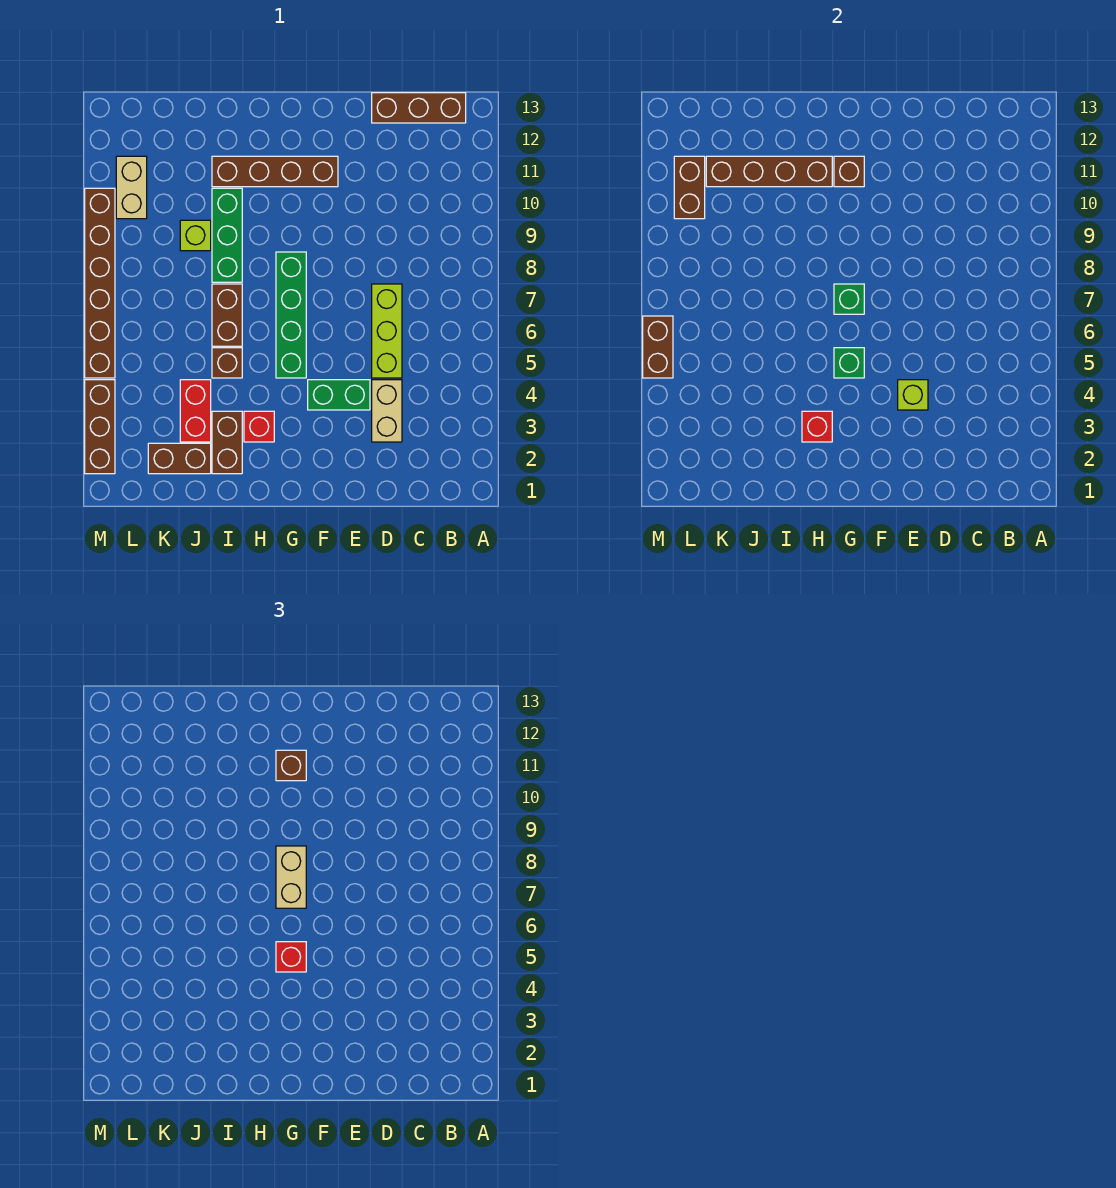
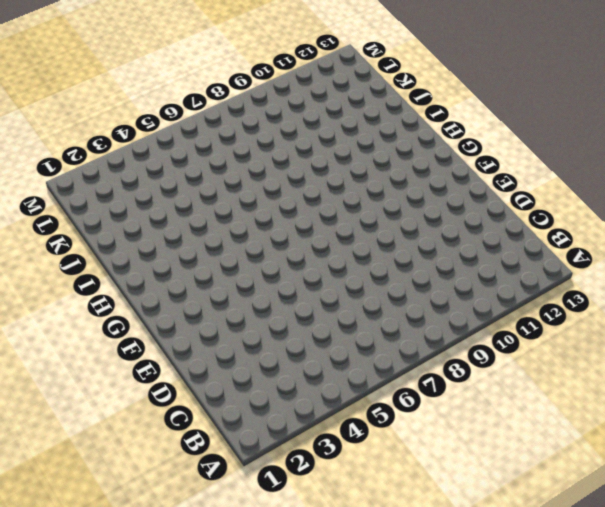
none -> brown 1x3 brick [372,93,466,123]
none -> tan 1x2 brick [372,380,402,442]
none -> lime 1x3 brick [372,284,402,378]

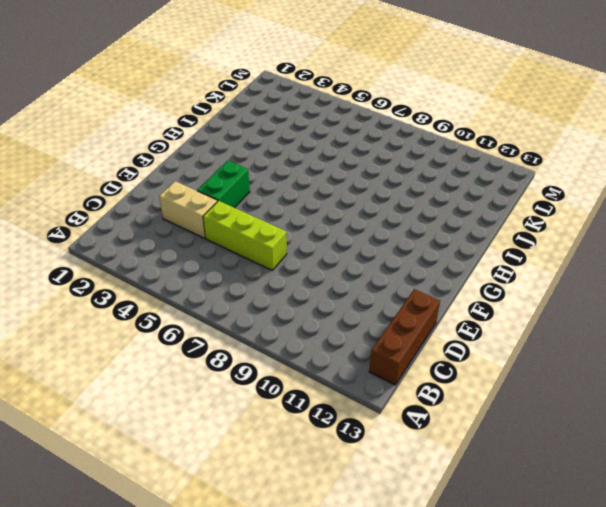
none -> brown 1x4 brick [212,156,338,187]
none -> green 1x4 brick [276,252,306,378]
none -> red 1x1 brick [244,411,274,442]

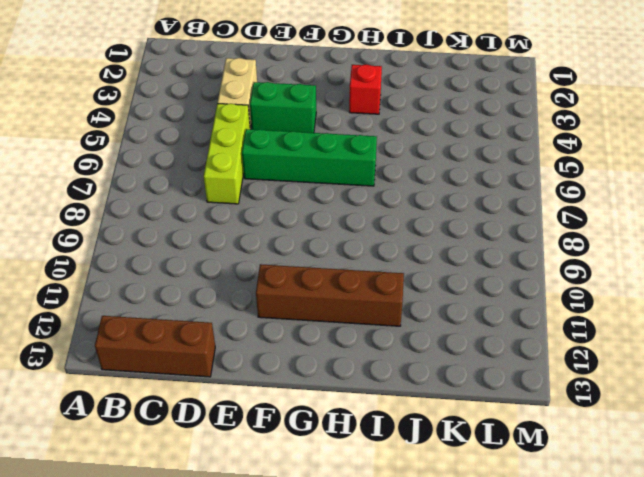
green 1x4 brick [242,129,377,186] -> green 1x4 brick turned to [276,252,306,378]
none -> brown 1x2 brick [212,411,242,474]
none -> brown 1x1 brick [212,348,242,378]
none -> brown 1x2 brick [212,284,242,346]

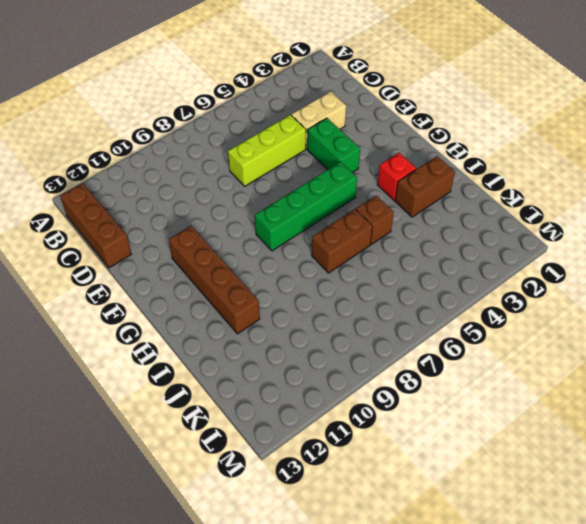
none -> green 1x3 brick [212,188,242,282]
none -> brown 1x2 brick [148,443,211,474]
none -> red 1x2 brick [180,380,211,442]

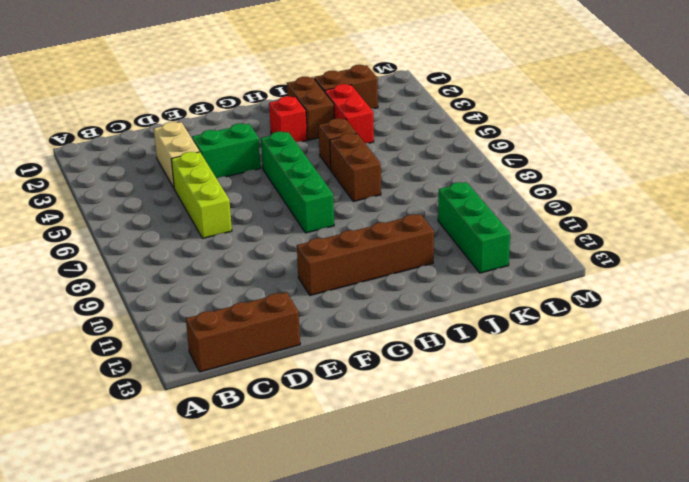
green 1x3 brick [438,182,510,273] -> green 1x3 brick moved to [212,188,242,282]
none -> lime 1x1 brick [180,220,211,251]
none -> tan 1x2 brick [116,156,147,219]
none -> brown 1x3 brick [85,380,115,474]

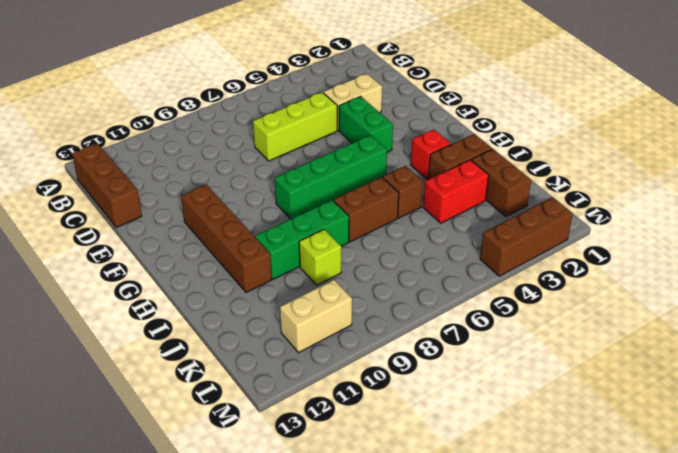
none -> brown 1x6 brick [85,188,115,378]
none -> lime 1x1 brick [898,380,928,410]
none -> green 1x1 brick [834,348,864,378]

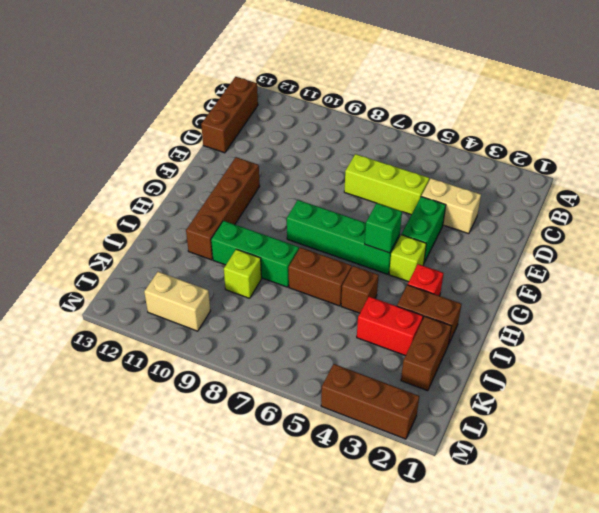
lime 1x1 brick [389,235,426,282] -> lime 1x1 brick moved to [898,380,928,410]
none -> brown 1x6 brick [85,188,115,378]
none -> green 1x1 brick [834,284,864,314]
none -> brown 1x1 brick [834,156,864,187]

